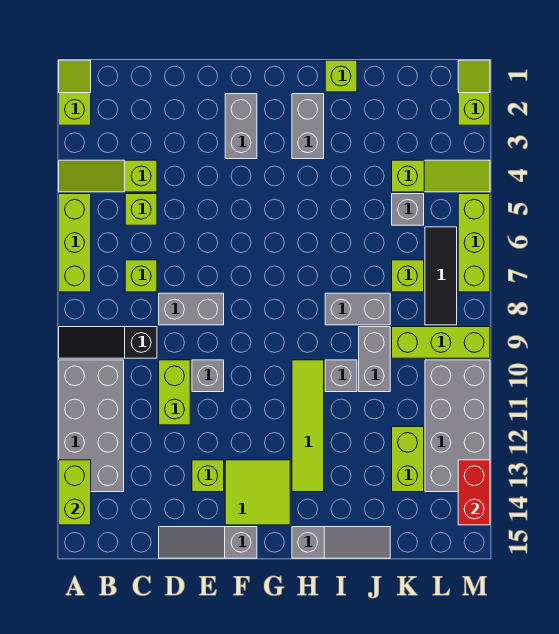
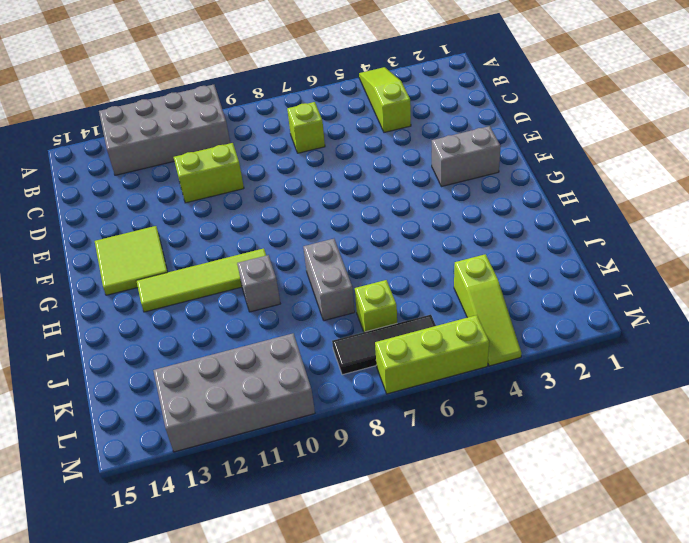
none -> lime 1x2 slope [59,60,91,125]
none -> lime 1x3 brick [59,194,91,292]
none -> black 1x3 slope [59,327,157,358]
none -> lime 1x1 brick [125,194,157,225]

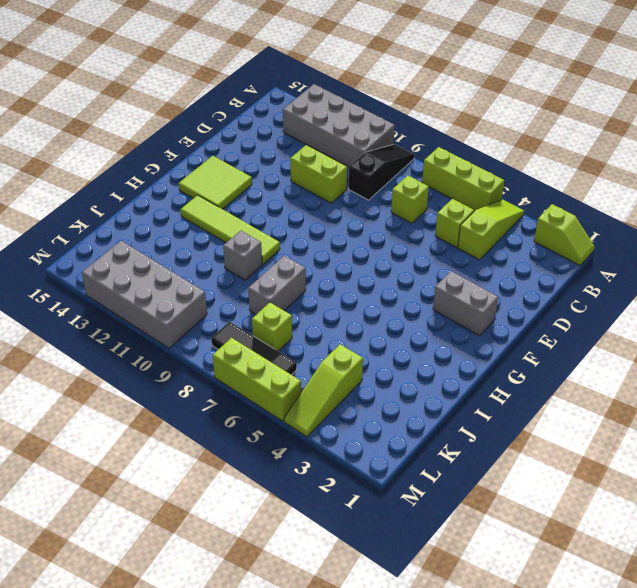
none -> grey 1x2 brick [159,293,224,325]
none -> grey 1x3 slope [159,527,257,558]
none -> grey 1x1 brick [192,360,224,392]
none -> lime 1x1 brick [192,460,224,492]

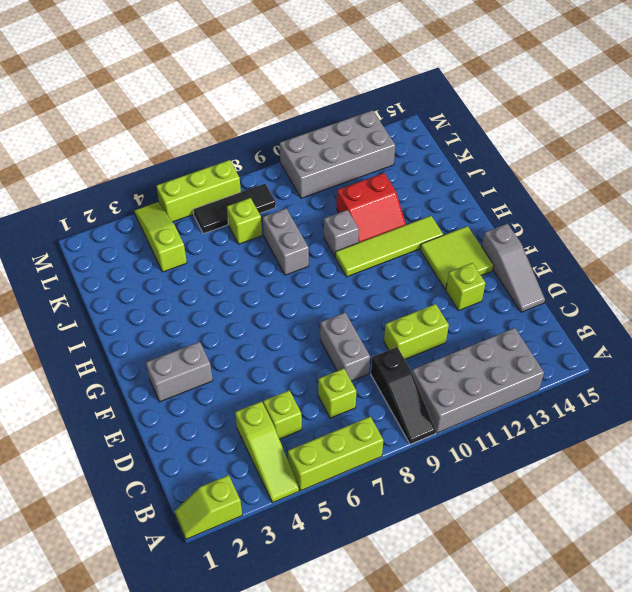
red 2x2 slope [337,173,406,242] -> none
none -> grey 1x1 brick [192,360,224,392]
none -> grey 1x2 brick [292,94,324,159]
none -> grey 1x3 slope [292,527,390,558]
none -> lime 1x1 brick [325,60,357,92]

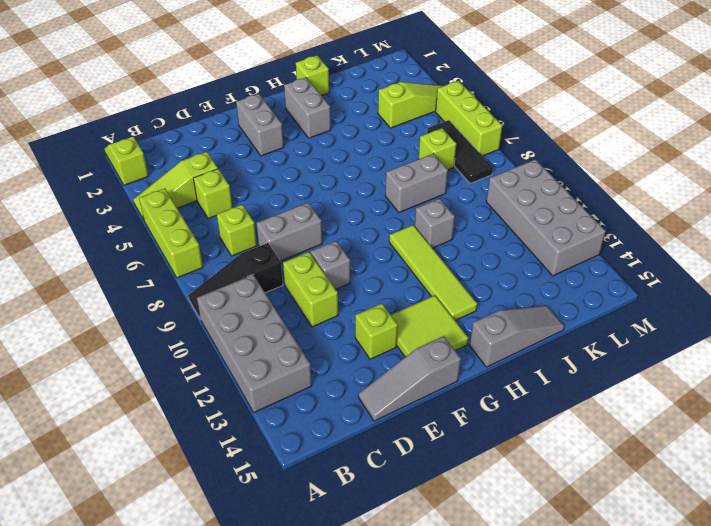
none -> grey 1x2 brick [359,327,390,392]
none -> grey 1x1 brick [392,194,424,225]
none -> lime 1x3 brick [392,327,490,358]
none -> lime 1x2 brick [392,427,424,492]

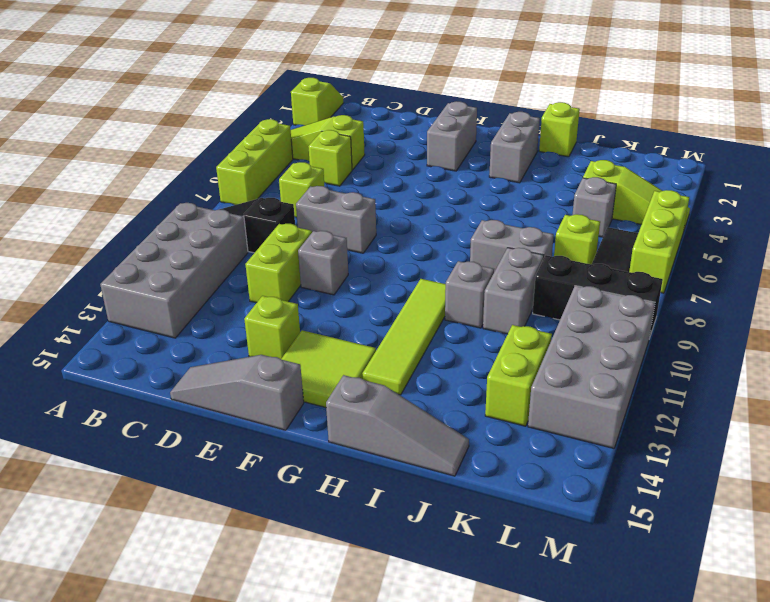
black 1x3 brick [533,255,663,338] -> lime 1x3 brick [392,327,490,358]
none -> lime 1x2 slope [458,60,490,125]
none -> lime 1x2 brick [59,460,91,525]
none -> red 1x2 brick [458,460,490,525]

